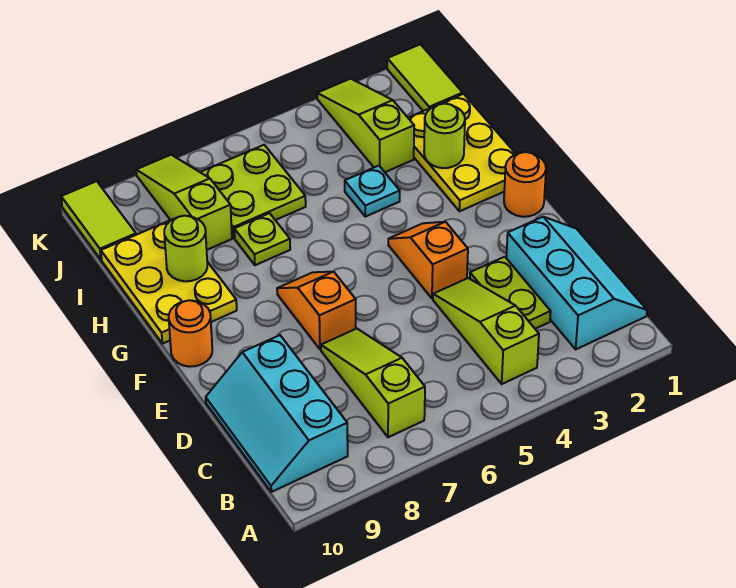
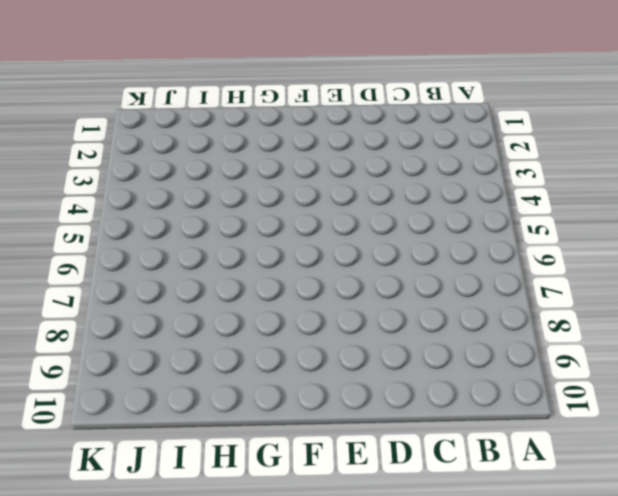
none -> cyan 2x3 slope [506,217,647,349]
none -> lime 1x3 slope [433,278,539,384]
none -> lime 1x3 slope [321,329,425,437]

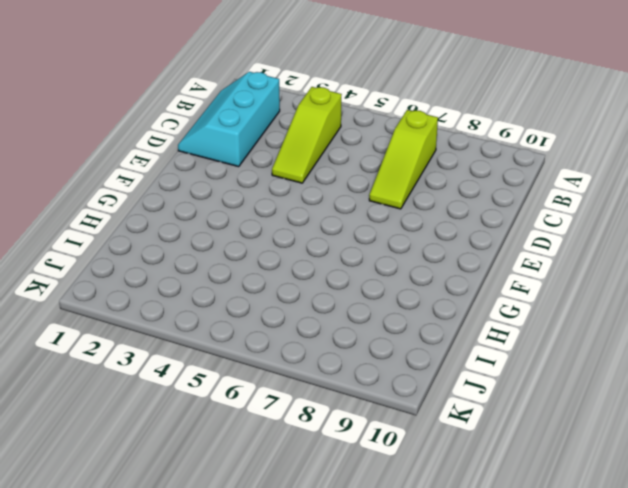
none -> cyan 2x3 slope [206,335,348,492]
none -> lime 1x2 plate [470,257,551,329]
none -> orange 1x2 slope [388,222,468,298]

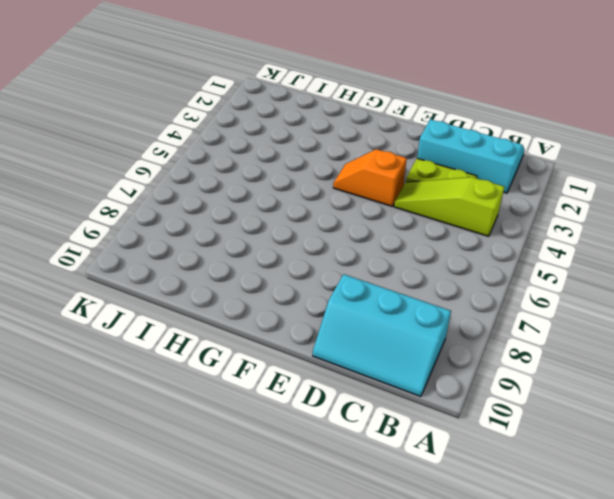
none -> lime 1x3 slope [321,329,425,437]
none -> orange 1x2 slope [277,272,356,349]
none -> orange 1x1 round brick [504,152,546,217]

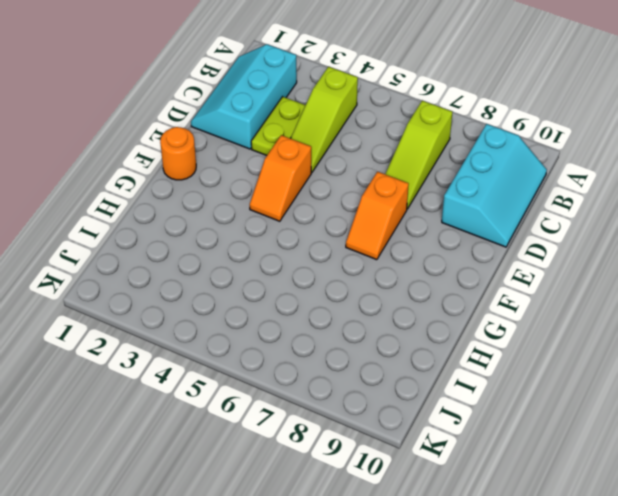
none -> orange 1x1 round brick [169,300,212,367]
none -> yellow 2x3 plate [408,94,516,211]
none -> yellow 2x3 plate [101,219,237,344]

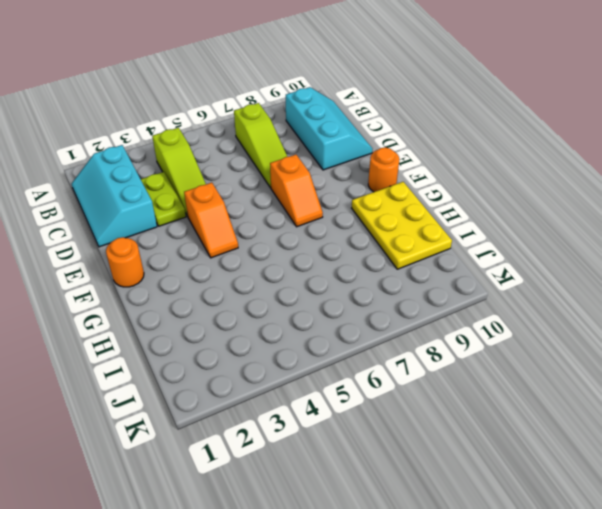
none -> yellow 2x3 plate [408,94,516,211]
none -> cyan 1x1 plate [345,166,400,217]
none -> lime 1x1 plate [234,213,290,265]

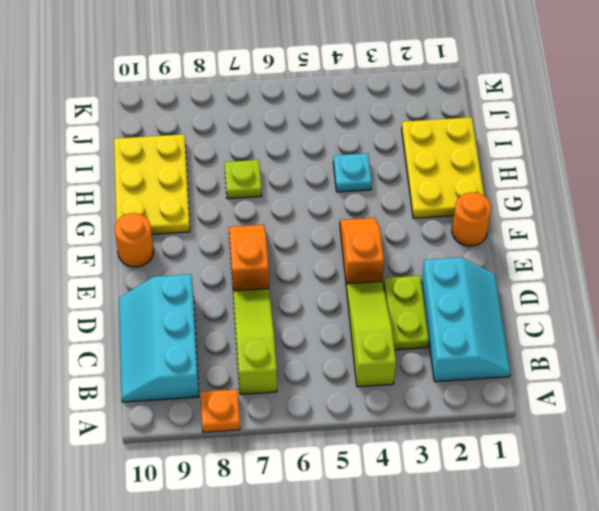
orange 1x1 plate [200,389,240,432] -> none
none -> lime 1x3 slope [317,79,414,172]
none -> lime 2x2 plate [200,145,306,238]
none -> lime 1x3 slope [136,155,232,250]

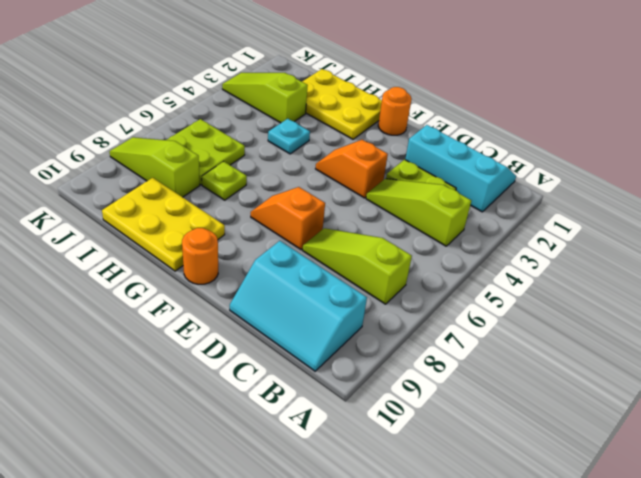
none -> lime 1x2 tile [387,44,463,111]
none -> lime 1x2 tile [61,181,136,260]
none -> lime 1x1 round brick [424,104,465,168]

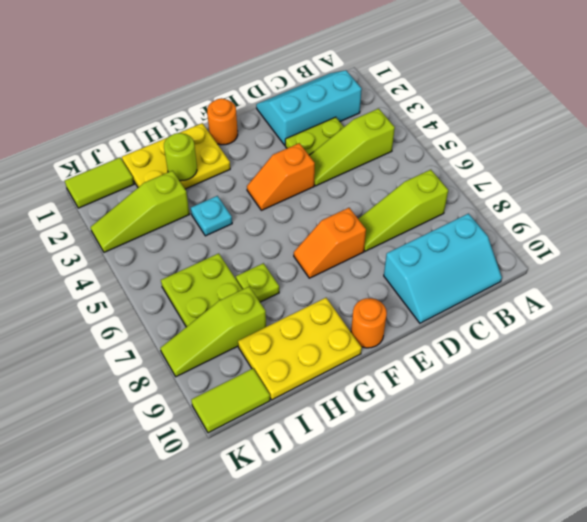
none -> lime 1x1 round brick [164,216,207,281]

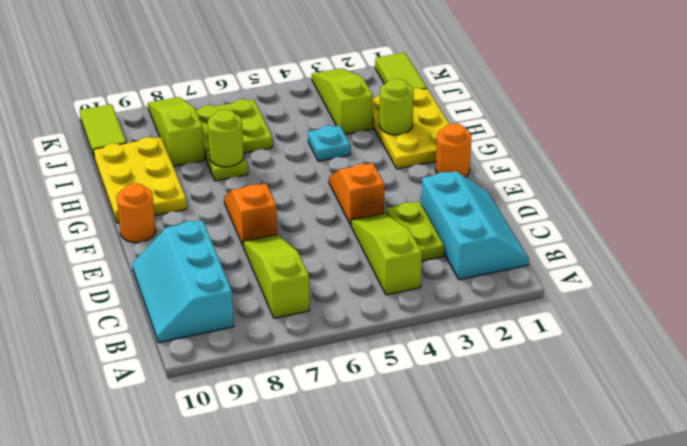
lime 1x1 round brick [208,110,244,167] -> lime 1x1 round brick moved to [164,216,207,281]

